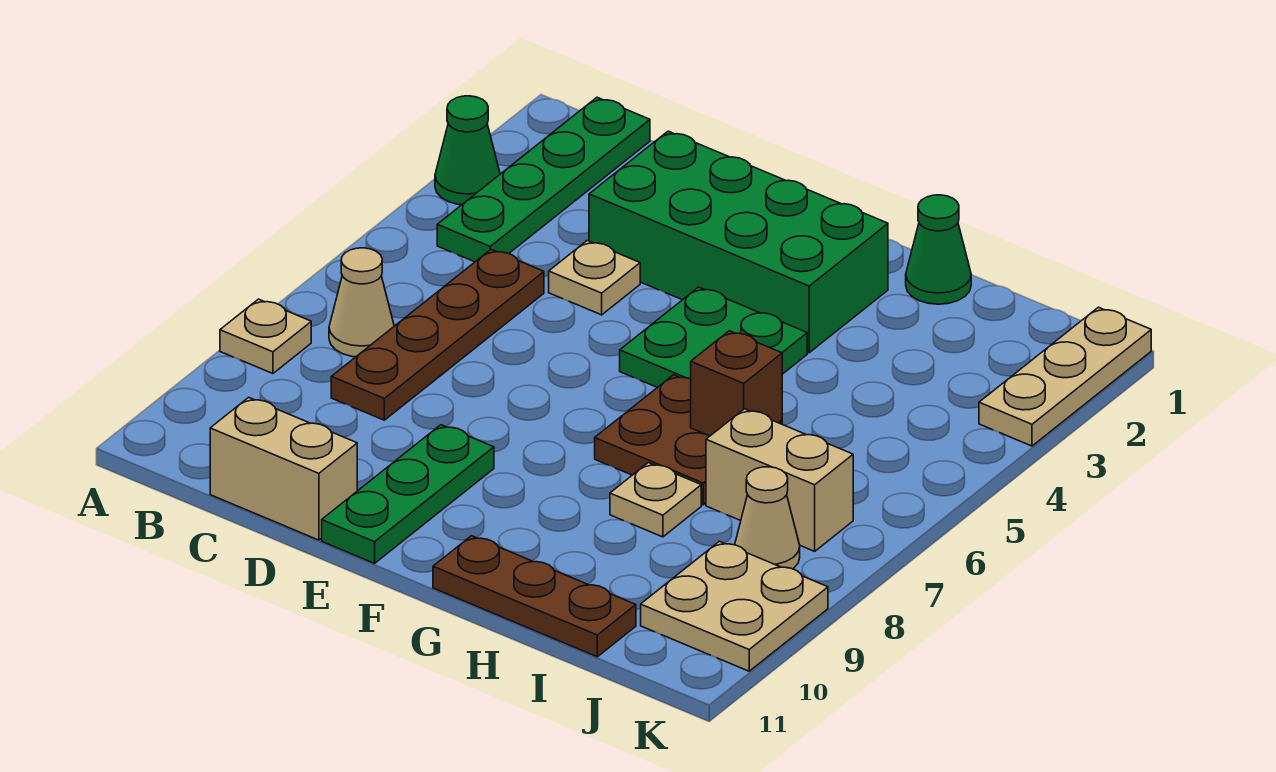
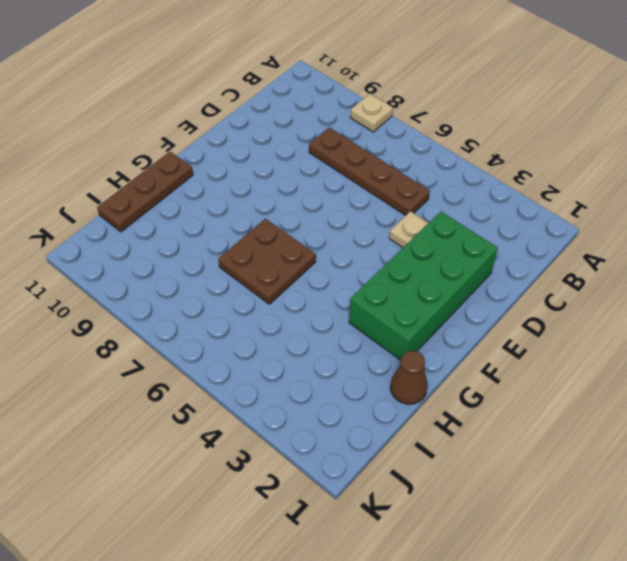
brown 1x1 cone [390,351,428,404] -> green 1x1 cone [906,195,971,304]
none -> green 1x1 cone [435,96,500,205]
none -> green 1x4 plate [437,97,650,262]
none -> tan 1x1 cone [329,248,394,357]

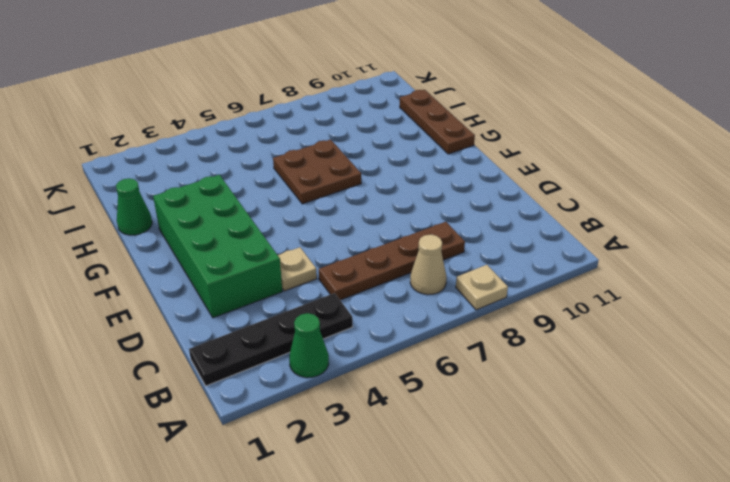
black 1x4 plate [189,293,353,386] -> green 1x4 plate [437,97,650,262]
none -> tan 1x2 brick [210,397,357,540]
none -> green 1x3 plate [322,425,494,563]
none -> green 2x2 plate [620,287,807,387]

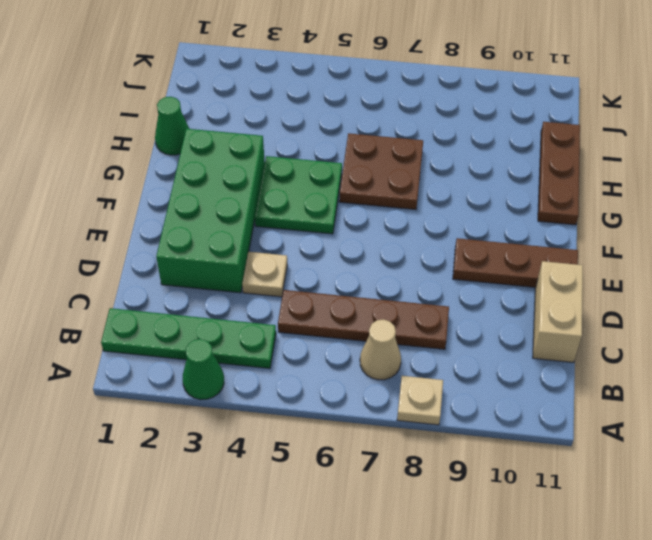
brown 1x3 plate [453,238,578,287] -> green 1x3 plate [322,425,494,563]
none -> tan 1x1 plate [610,463,701,537]
none -> tan 1x2 brick [706,409,853,551]
none -> tan 1x1 cone [735,467,800,569]

